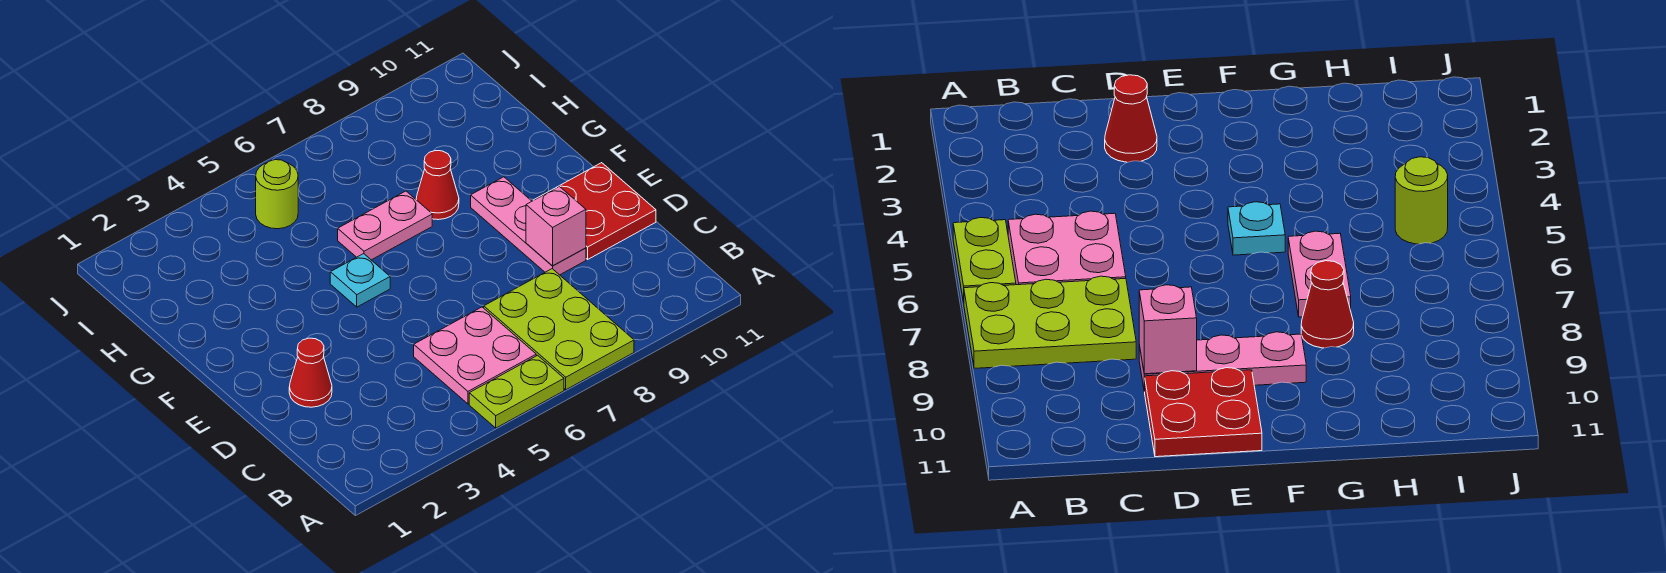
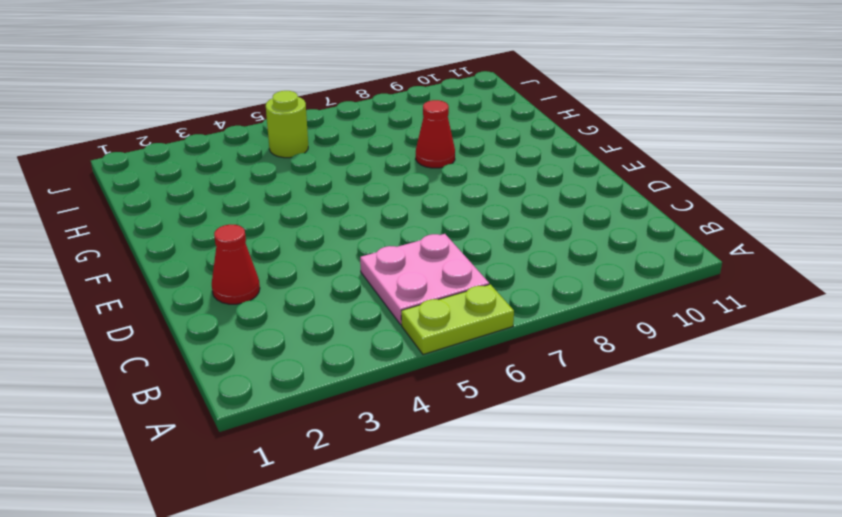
none -> lime 2x3 plate [484,269,634,390]
none -> pink 1x3 plate [471,177,586,275]

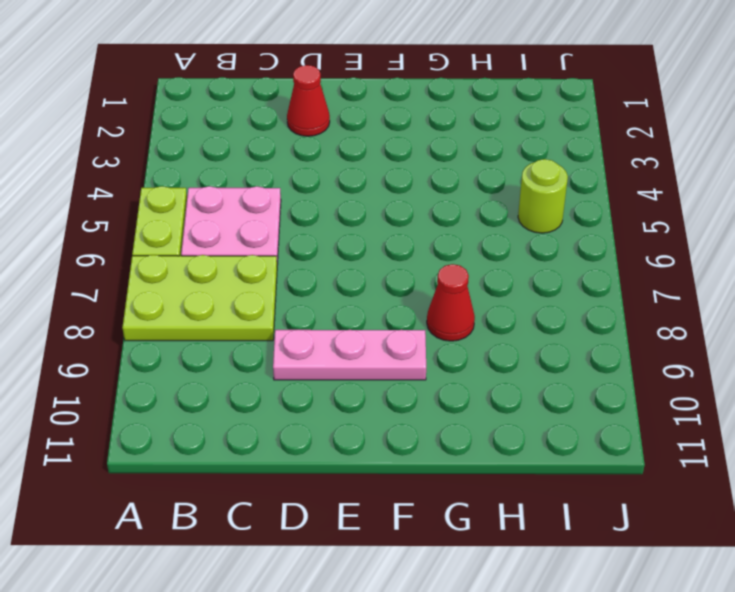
none -> red 2x2 plate [534,163,656,259]
none -> cyan 1x1 plate [330,254,390,307]

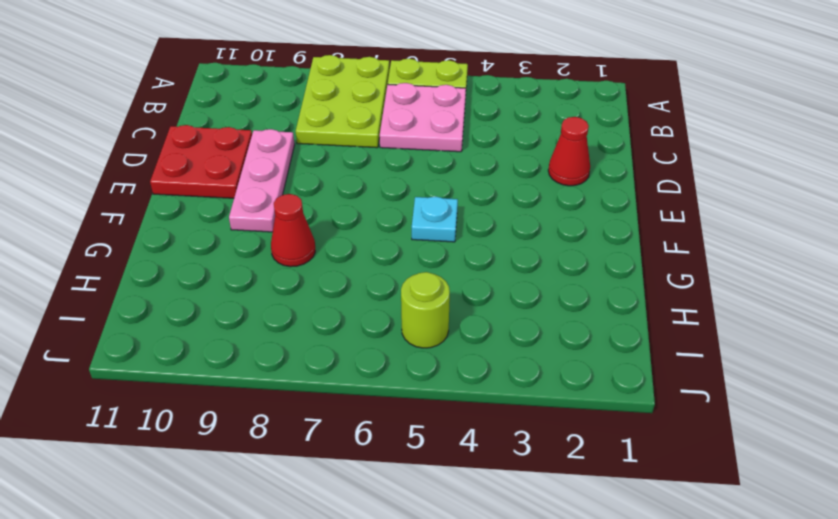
none -> pink 1x2 plate [338,191,432,260]
none -> pink 1x1 brick [526,186,586,266]

